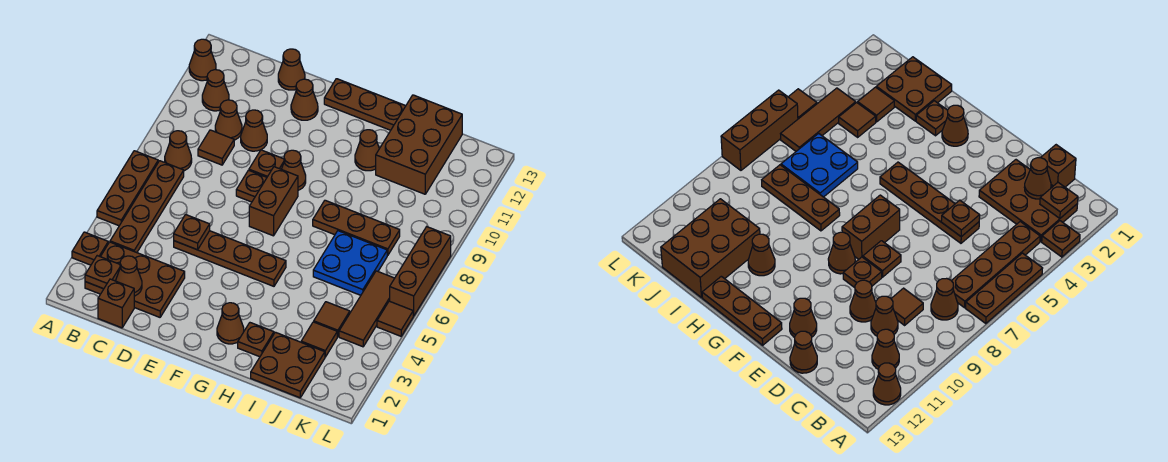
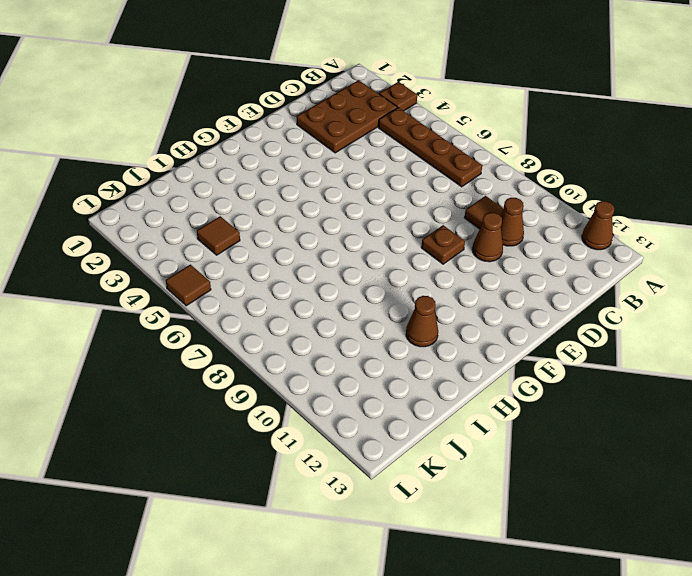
none -> brown 1x3 plate [97,151,158,226]
none -> brown 1x1 cone [165,131,192,171]
none -> brown 1x1 cone [202,70,229,111]
none -> brown 1x1 brick [98,279,134,328]

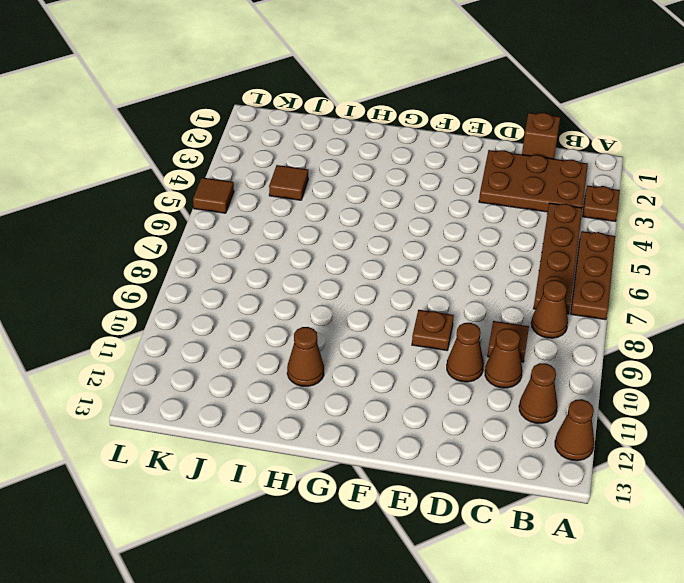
none -> brown 1x4 plate [174,231,286,286]
none -> brown 1x1 cone [278,49,305,90]
none -> brown 1x1 plate [236,170,267,202]
none -> brown 1x1 cone [291,79,318,120]

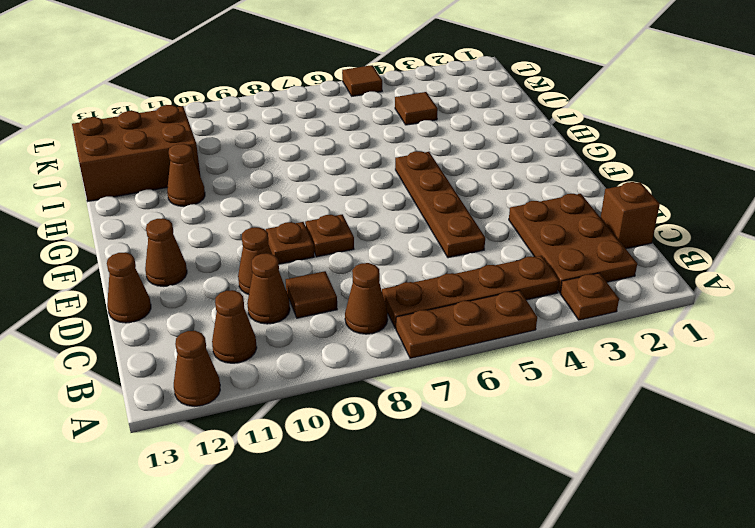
none -> brown 1x2 brick [249,167,298,236]
none -> brown 1x1 cone [282,150,306,190]
none -> brown 1x3 plate [324,79,405,130]
none -> brown 1x1 cone [217,303,244,344]

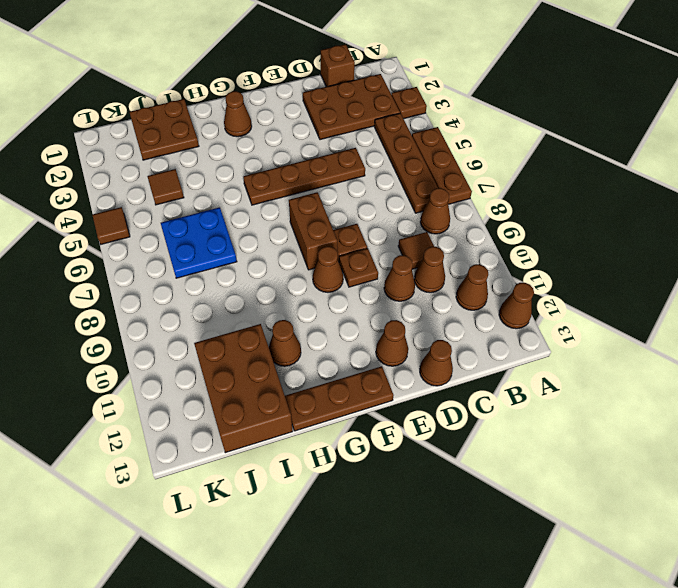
none -> brown 1x1 plate [238,323,274,357]
none -> brown 1x3 plate [313,200,400,255]
none -> brown 1x1 tile [301,322,337,357]
none -> brown 1x3 tile [339,271,395,347]

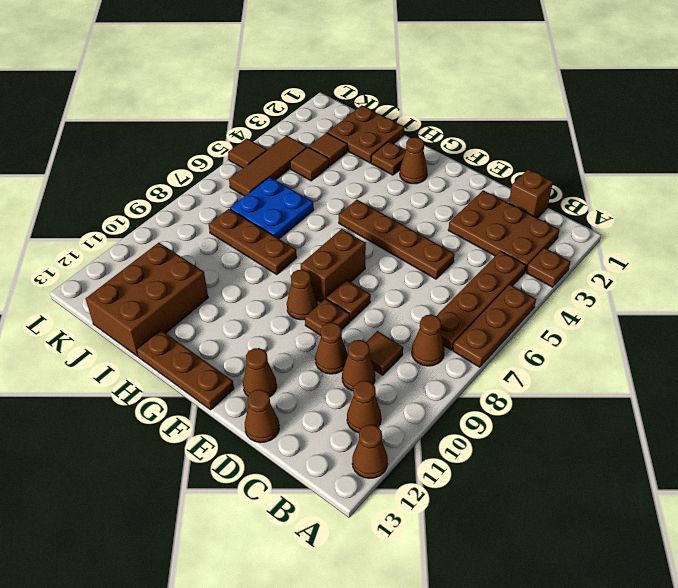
none -> brown 1x1 cone [355,130,379,171]
none -> brown 1x3 brick [390,227,451,316]
none -> brown 1x1 plate [85,256,120,289]
none -> brown 1x1 cone [116,256,142,296]

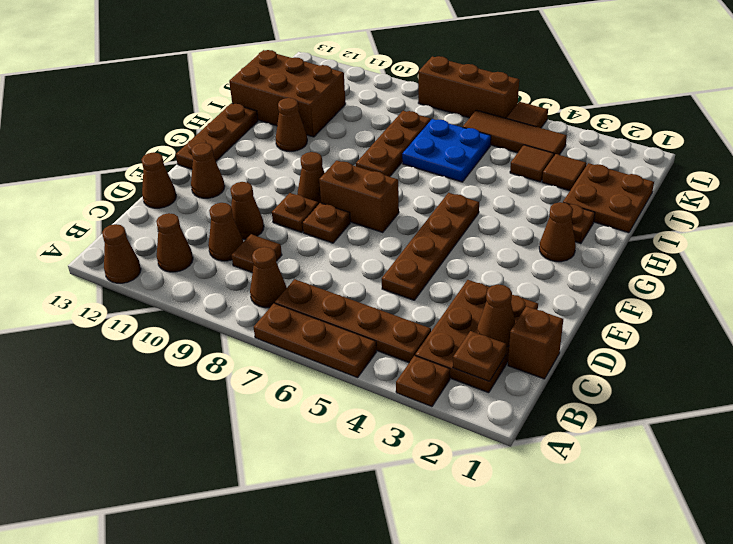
none -> brown 1x1 plate [174,215,210,250]

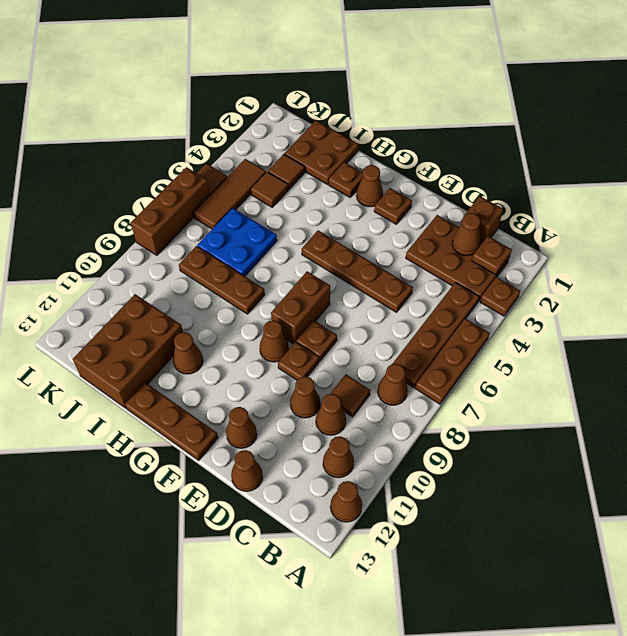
brown 1x1 plate [374,188,412,224] -> brown 1x1 plate moved to [174,215,210,250]

